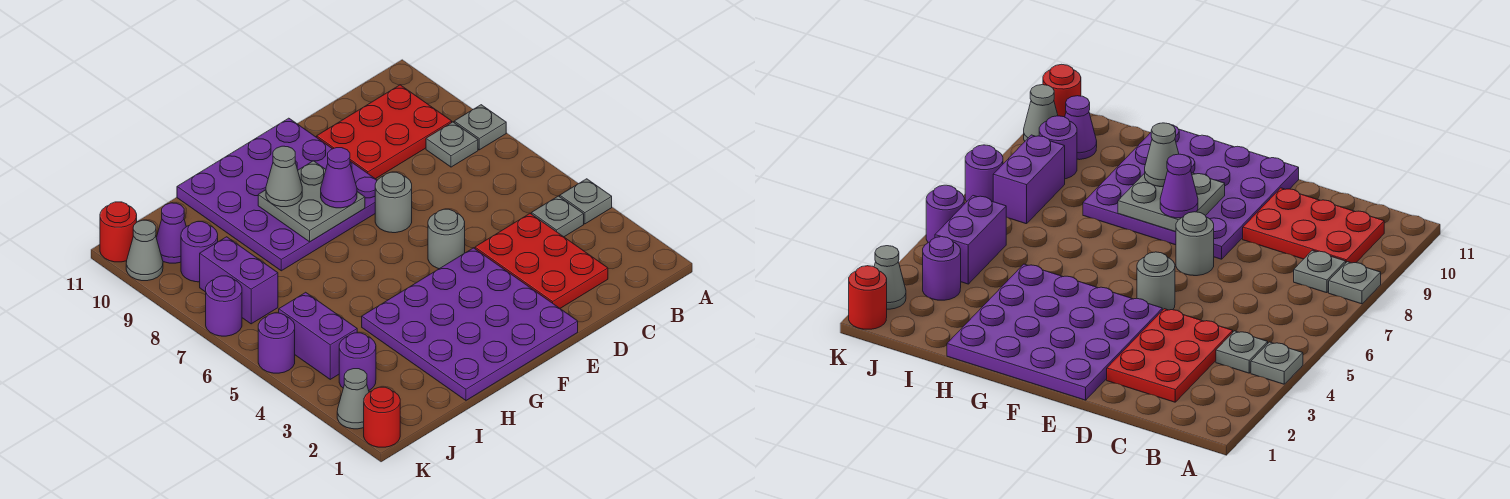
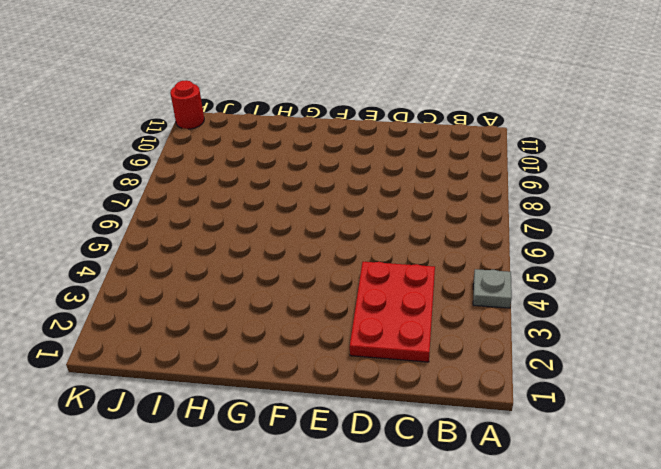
none -> grey 1x1 plate [454,105,506,150]
none -> grey 1x1 plate [531,196,584,237]
none -> grey 1x1 plate [426,122,478,167]

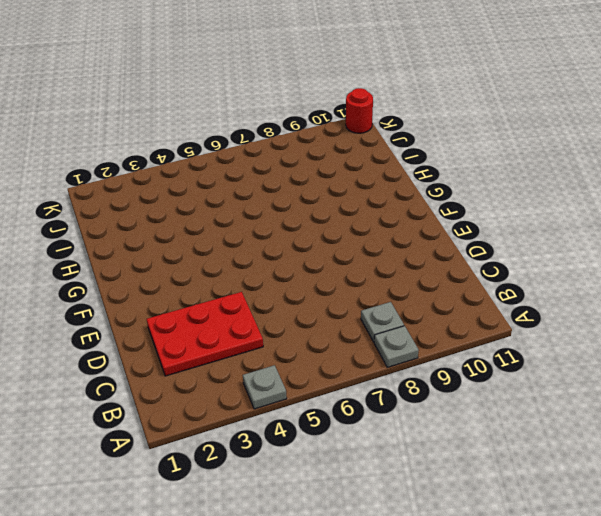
none -> grey 1x1 plate [531,196,584,237]
none -> red 2x3 plate [317,85,452,179]
none -> purple 4x4 plate [362,248,578,400]

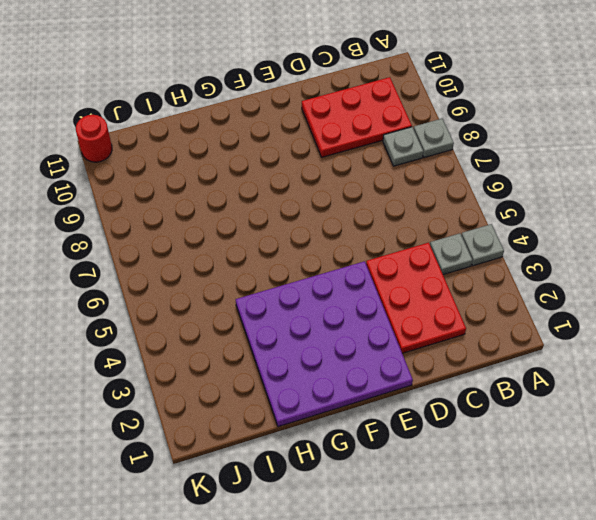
none -> grey 1x1 round brick [428,209,465,269]
none -> grey 1x1 round brick [375,172,412,233]
none -> purple 4x4 plate [177,118,377,271]

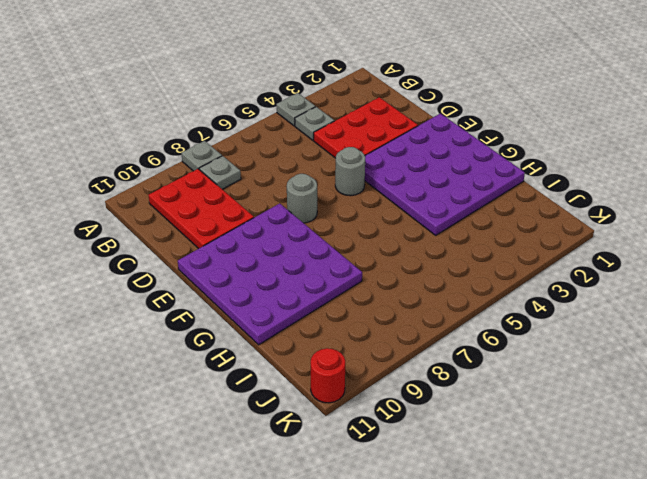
none -> purple 1x1 round brick [339,333,376,390]
none -> purple 1x2 brick [279,292,357,379]
none -> purple 1x2 brick [200,237,278,324]

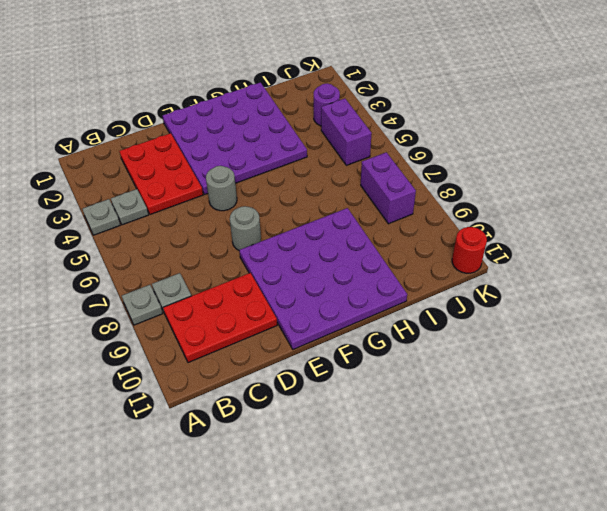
none -> purple 1x1 round brick [181,222,218,282]
none -> purple 1x1 cone [156,203,186,263]
none -> red 1x1 round brick [364,387,400,447]

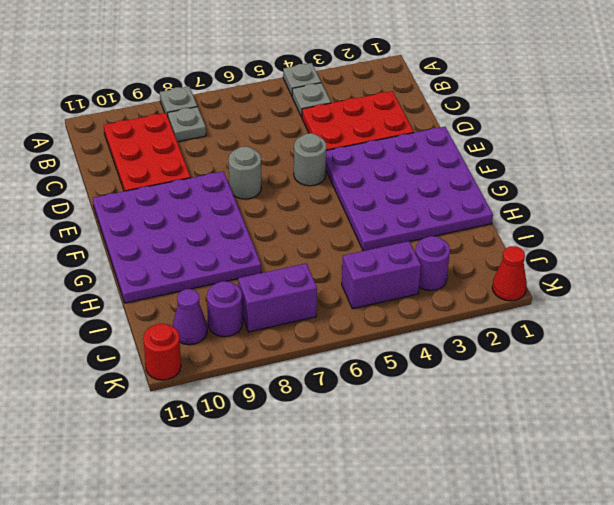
red 1x1 cone [492,246,527,301] -> red 1x1 round brick [364,387,400,447]
none -> grey 1x1 cone [337,369,369,429]
none -> purple 1x1 round brick [258,313,295,373]
none -> purple 1x1 round brick [206,276,242,336]

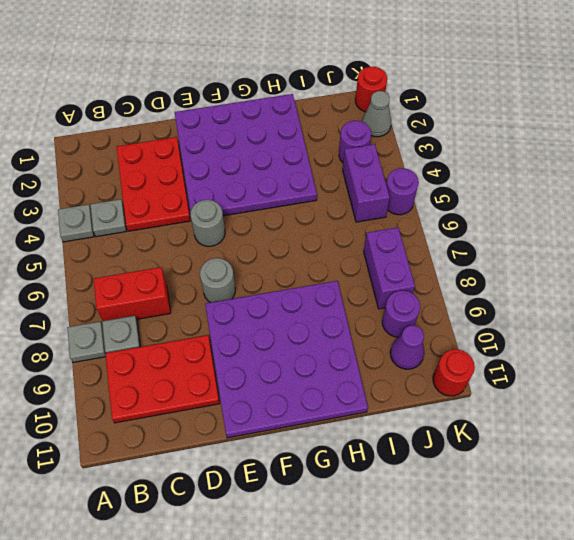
red 1x2 brick [94,267,171,321] -> none
none -> purple 1x1 round brick [206,276,242,336]
none -> grey 1x1 cone [126,220,163,281]
none -> grey 2x2 plate [258,161,365,242]

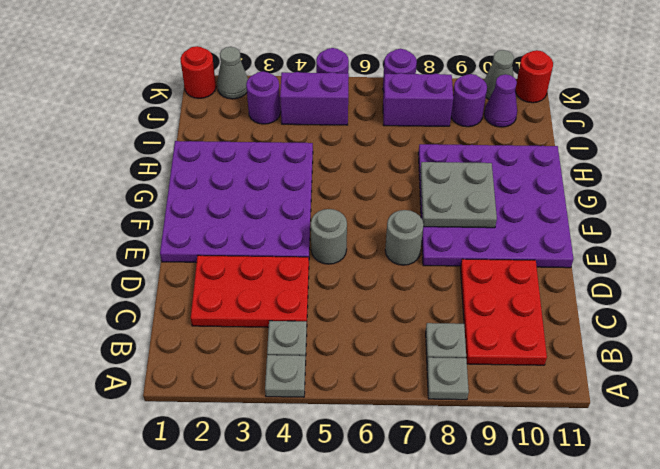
none -> purple 1x1 cone [321,148,357,208]
none -> grey 1x1 cone [266,146,302,207]

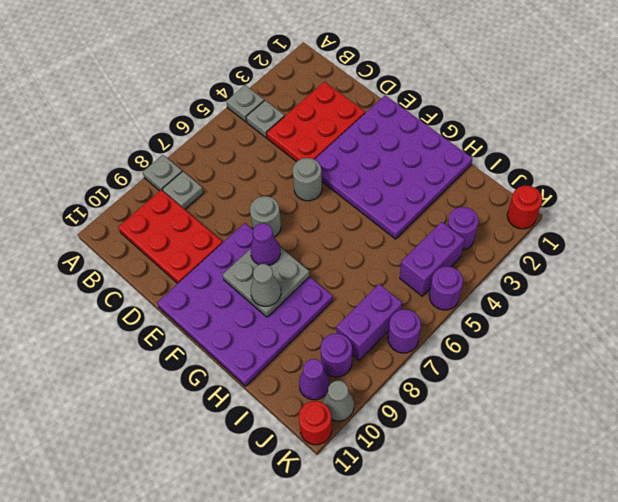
none -> grey 1x1 cone [337,369,369,429]

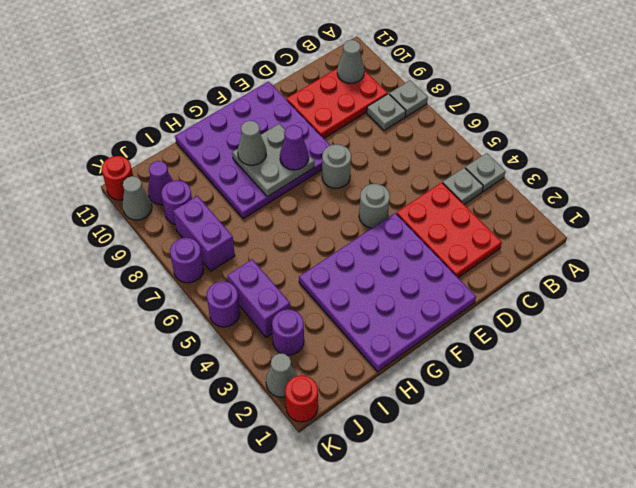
grey 1x1 cone [337,40,364,83] -> none

